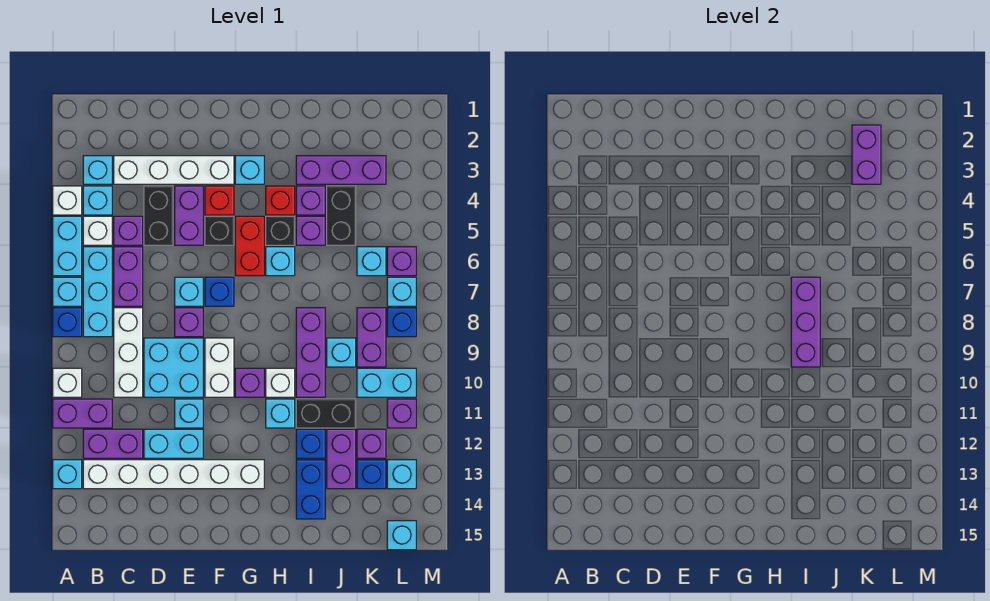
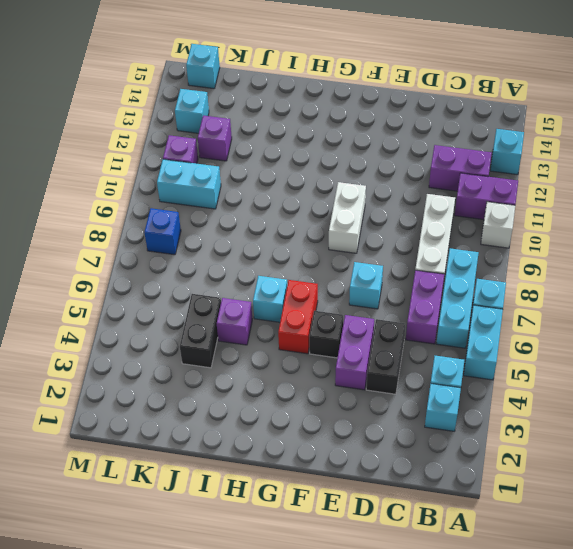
none -> white 1x1 brick [53,186,82,215]
none -> blue 1x1 brick [53,308,82,337]
none -> white 1x1 brick [83,216,112,245]
none -> white 1x6 brick [83,460,264,489]

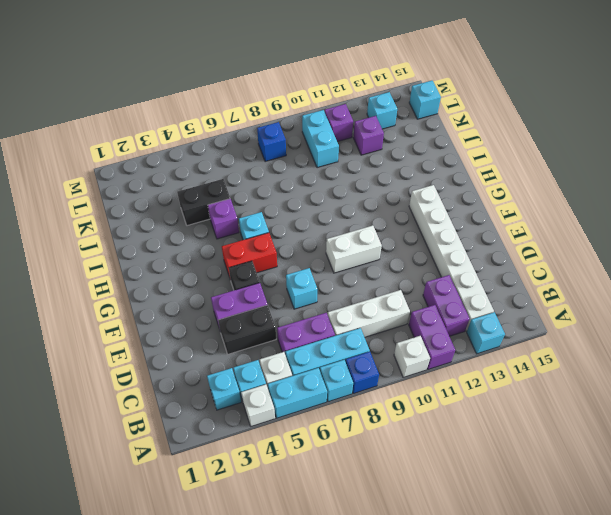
none -> white 1x4 brick [114,156,234,184]
none -> purple 1x1 brick [114,216,143,245]
none -> cyan 2x2 brick [144,338,203,397]
none -> cyan 1x2 brick [144,429,203,458]

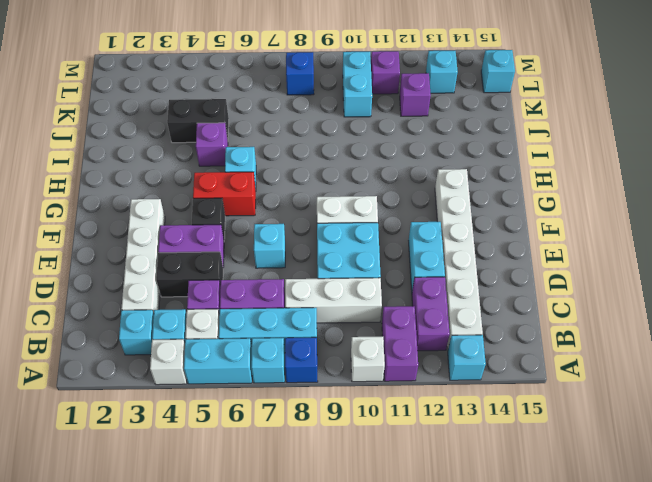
none -> purple 1x1 brick [175,308,203,337]
none -> cyan 1x1 brick [175,399,203,428]
none -> red 1x1 brick [205,186,234,215]
none -> blue 1x1 brick [205,277,234,306]

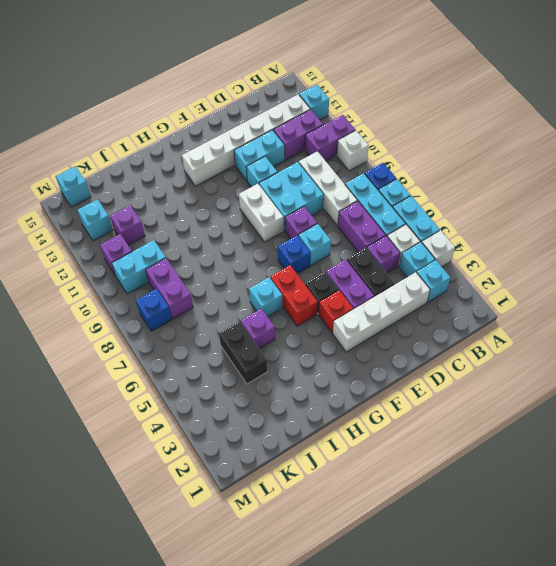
none -> cyan 1x1 brick [235,156,264,184]
none -> purple 1x1 brick [235,368,264,397]
none -> red 1x1 brick [266,186,295,215]
none -> black 1x1 brick [266,216,295,245]

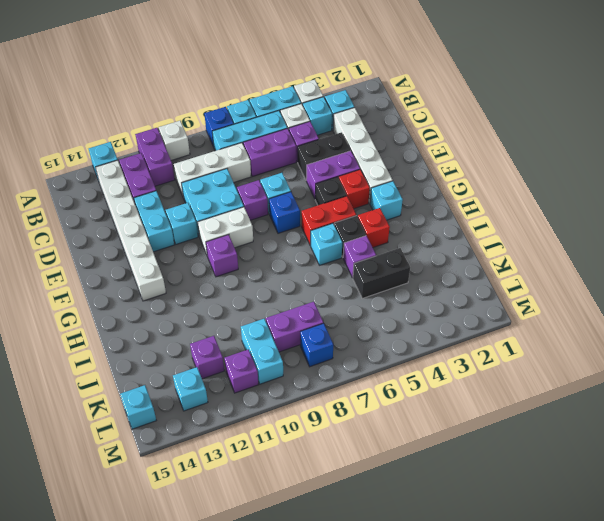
none -> white 1x1 brick [266,368,295,397]
none -> cyan 1x1 brick [266,399,295,428]
none -> purple 1x3 brick [296,156,386,184]
none -> purple 1x1 brick [296,186,325,215]

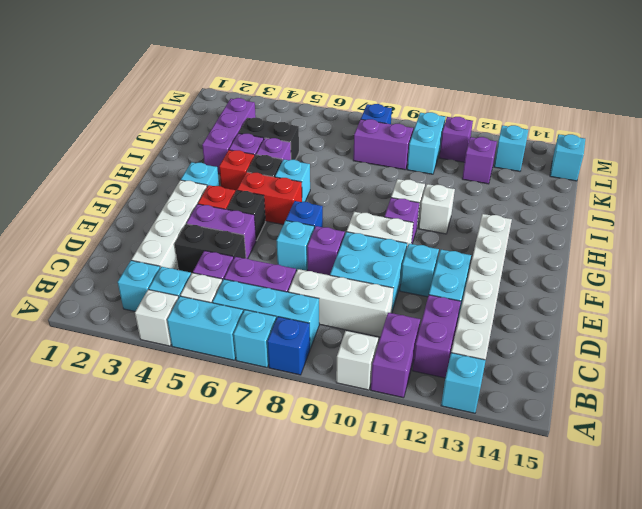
white 1x1 brick [418,184,455,234] -> cyan 1x1 brick [266,399,295,428]
none -> purple 1x3 brick [296,308,325,397]
none -> black 1x2 brick [296,399,356,428]
none -> blue 1x1 brick [296,429,325,458]
none -> blue 1x2 brick [296,460,325,519]

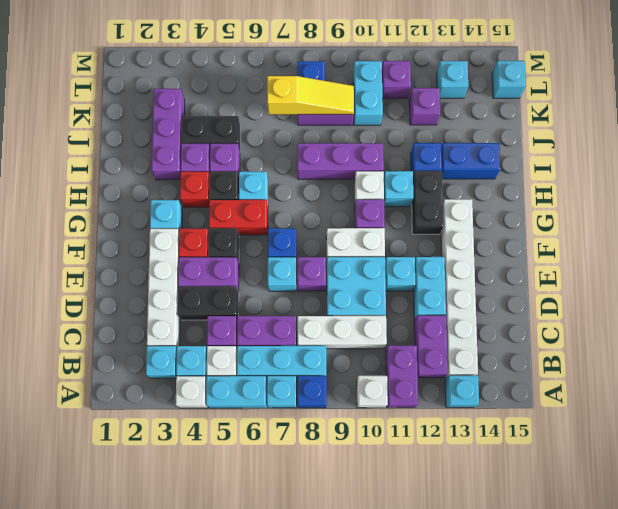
black 1x2 brick [412,171,444,234] -> black 1x2 brick moved to [296,399,356,428]
yellow 1x3 slope [267,76,354,115] -> none
none -> cyan 1x1 brick [327,338,356,367]
none -> purple 1x2 brick [327,429,356,489]
none -> cyan 1x1 brick [357,247,386,276]
none -> blue 1x1 brick [357,460,386,489]

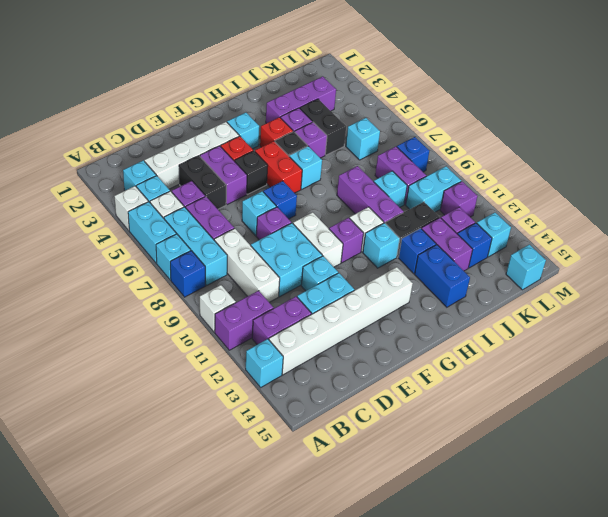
none -> purple 1x1 brick [387,247,416,276]
none -> cyan 1x1 brick [387,277,416,306]
none -> purple 1x3 brick [791,277,820,367]
none -> purple 1x2 brick [852,125,881,184]

